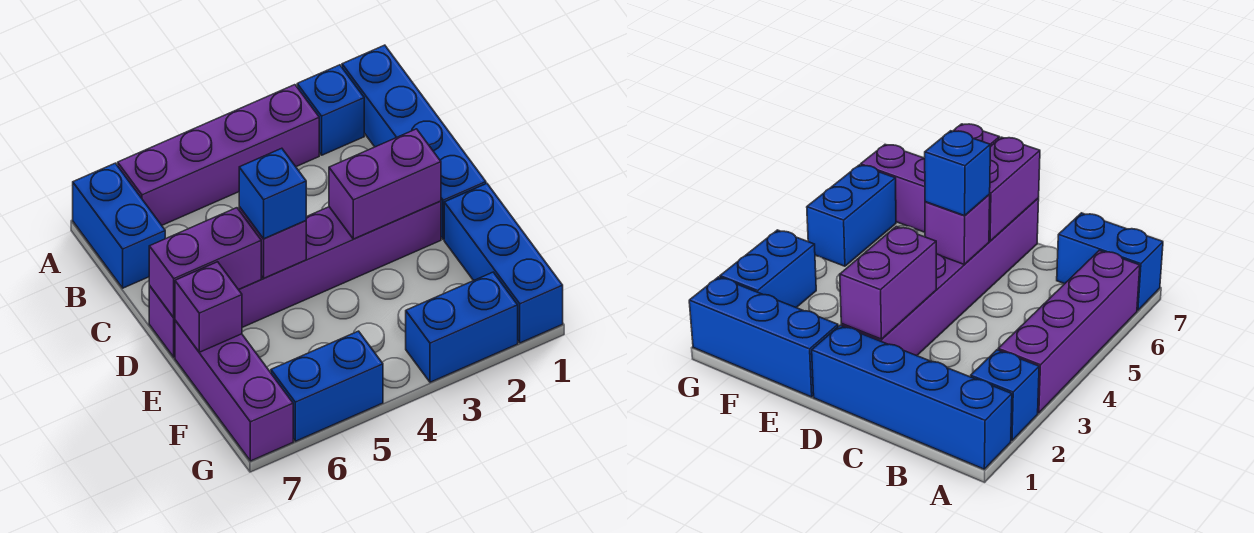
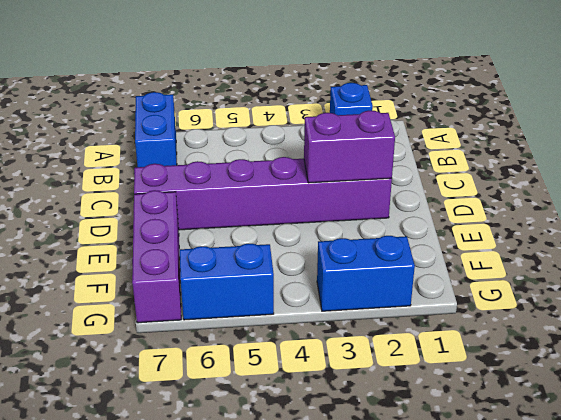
none -> blue 1x4 brick [342,45,486,239]
none -> purple 1x4 brick [118,85,319,225]
none -> blue 1x3 brick [444,184,563,343]

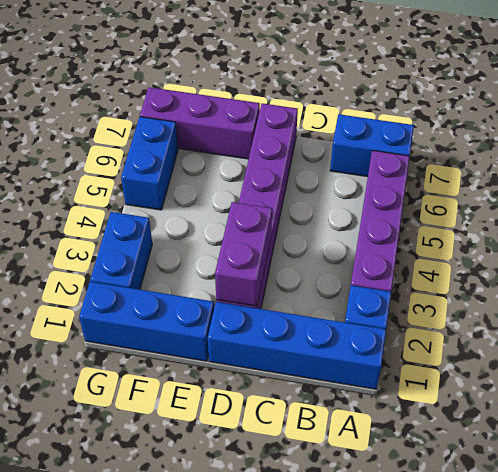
none -> purple 1x1 brick [239,207,306,278]
none -> purple 1x2 brick [149,208,261,318]
none -> purple 1x1 brick [175,262,242,352]

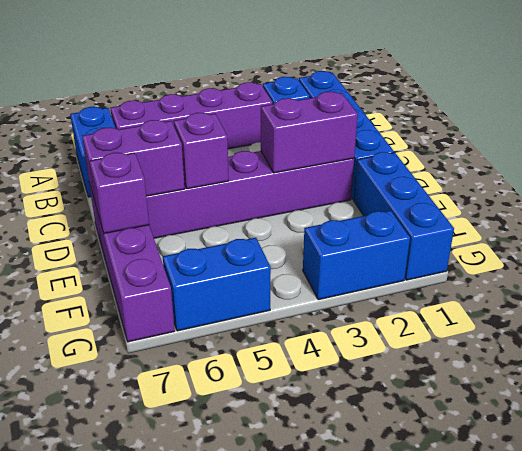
none -> blue 1x1 brick [239,148,306,239]

